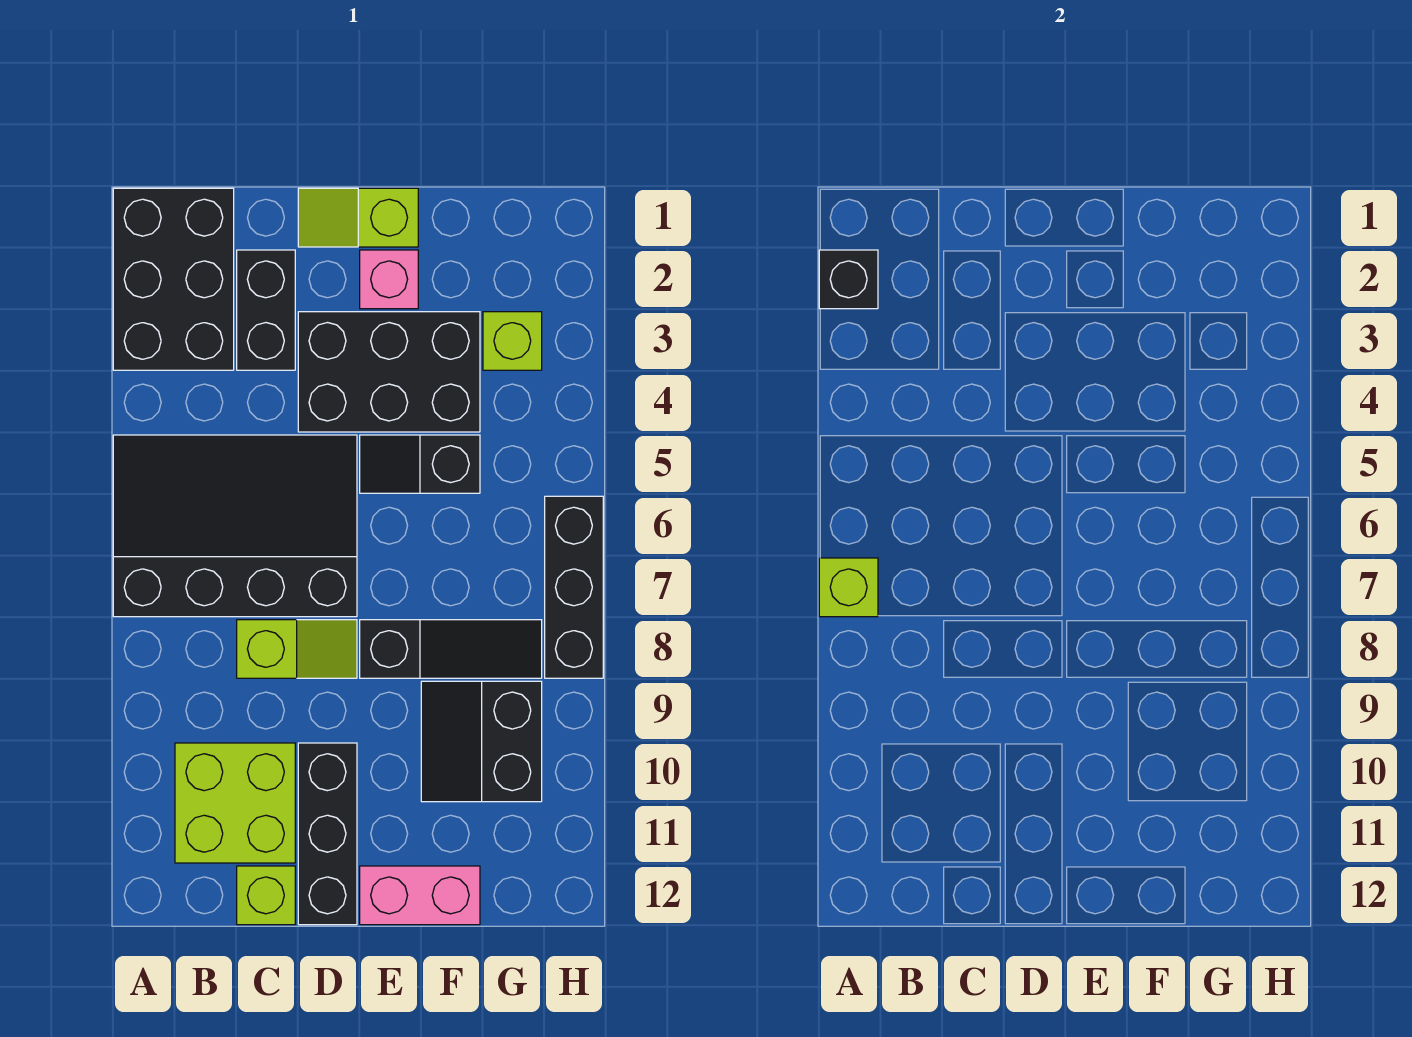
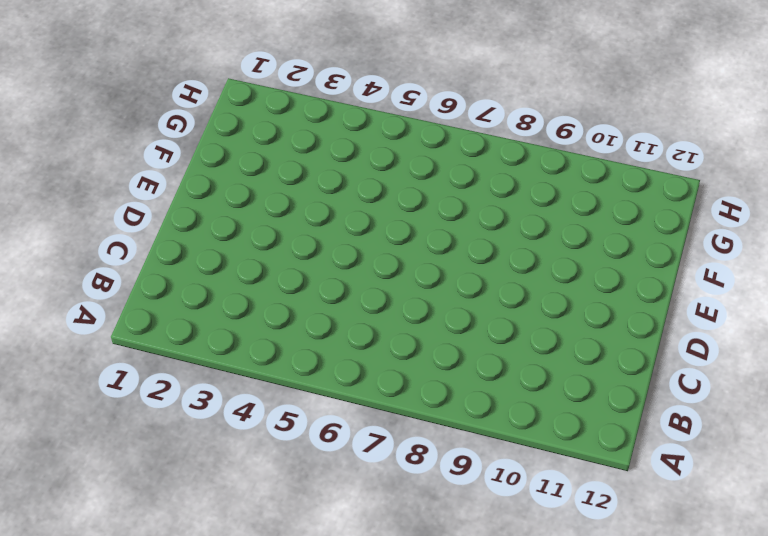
none -> black 2x3 brick [113,188,234,370]
none -> black 3x4 slope [113,435,357,617]
none -> lime 2x2 brick [175,743,295,863]

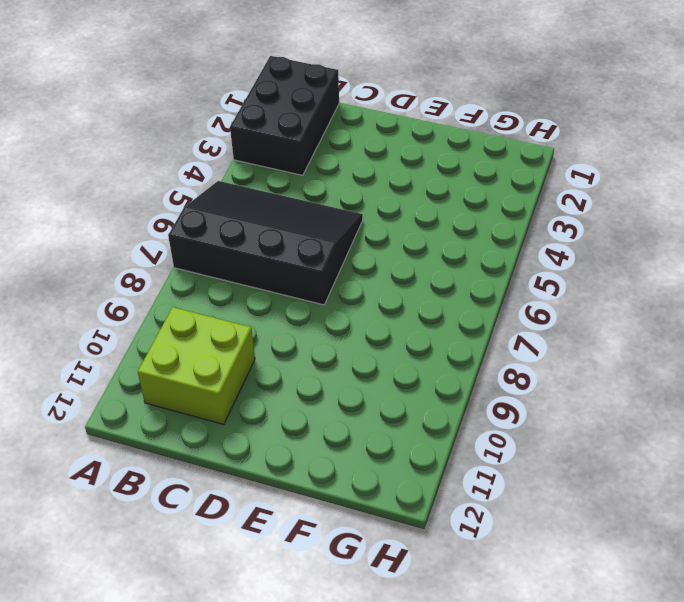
none -> black 1x2 brick [237,250,295,370]
none -> lime 1x2 slope [237,620,357,678]
none -> lime 1x1 brick [237,866,295,925]

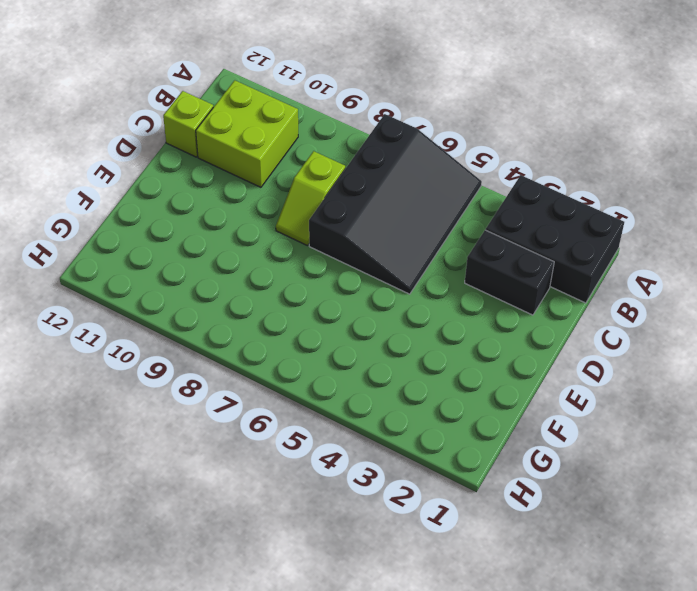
none -> lime 1x2 slope [298,188,418,247]
none -> black 2x3 brick [298,312,480,432]
none -> black 1x3 brick [298,743,357,925]

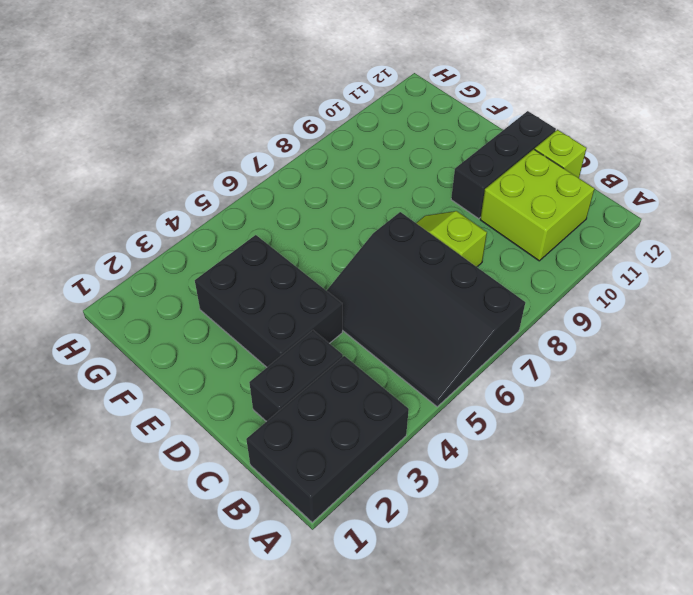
none -> lime 1x2 slope [298,188,418,247]
none -> pink 1x1 brick [360,250,418,309]
none -> black 1x2 slope [360,435,480,493]

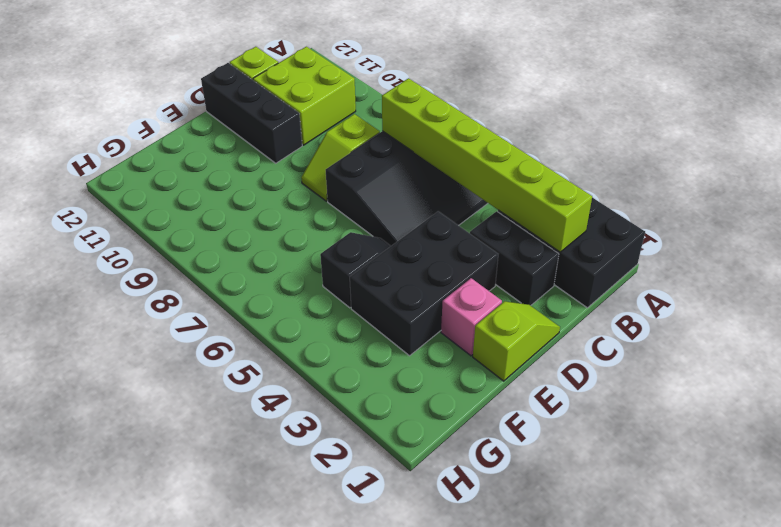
lime 1x6 brick [382,78,592,252] -> none
none -> black 1x3 slope [360,620,542,678]
none -> pink 1x2 brick [360,866,480,925]
none -> black 2x2 slope [421,681,542,802]

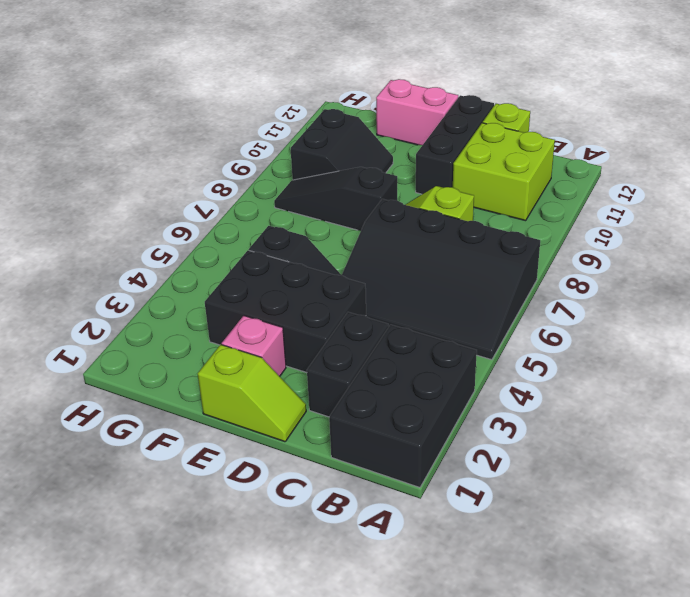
none -> lime 1x1 brick [483,312,542,370]
none -> black 1x3 brick [545,496,603,678]
none -> black 1x1 brick [819,250,878,309]

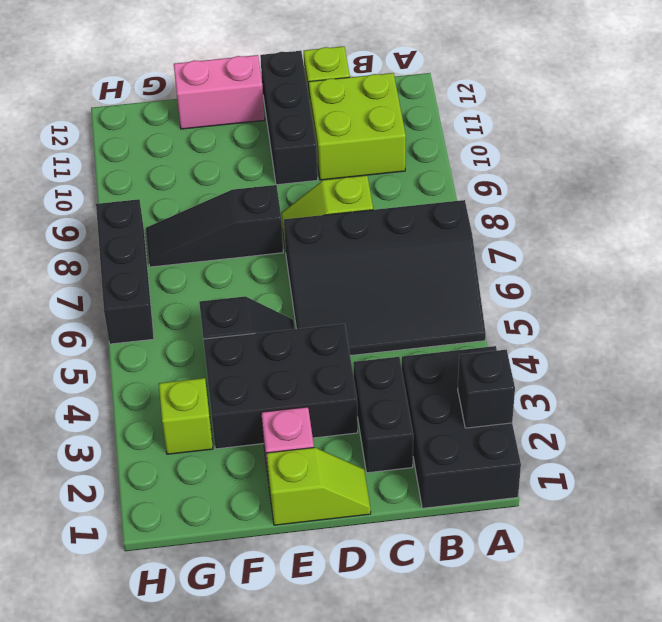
none -> black 2x2 slope [421,681,542,802]
none -> lime 1x1 brick [819,558,878,617]

